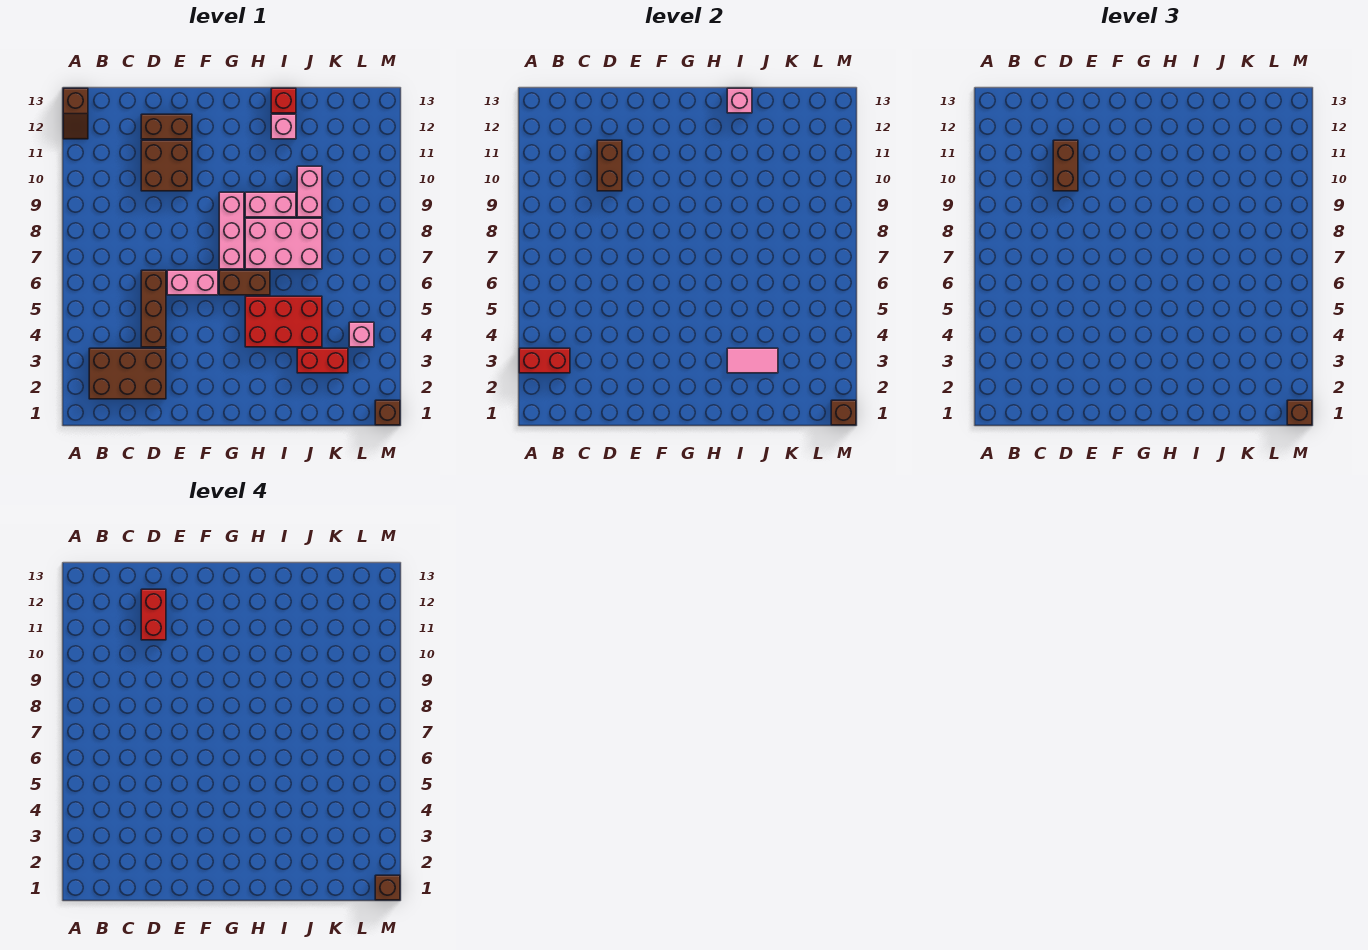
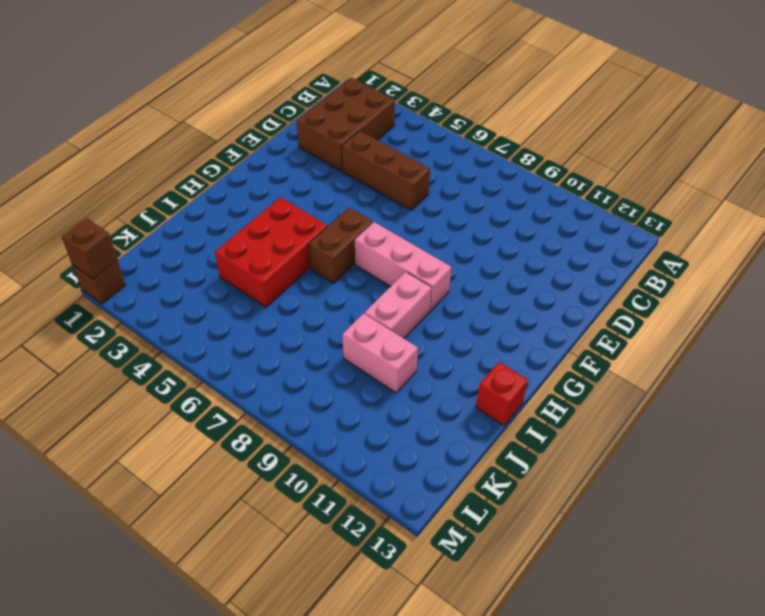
none -> brown 1x2 slope [63,88,88,139]
none -> brown 2x2 brick [141,140,192,191]
none -> brown 1x2 brick [141,114,192,139]

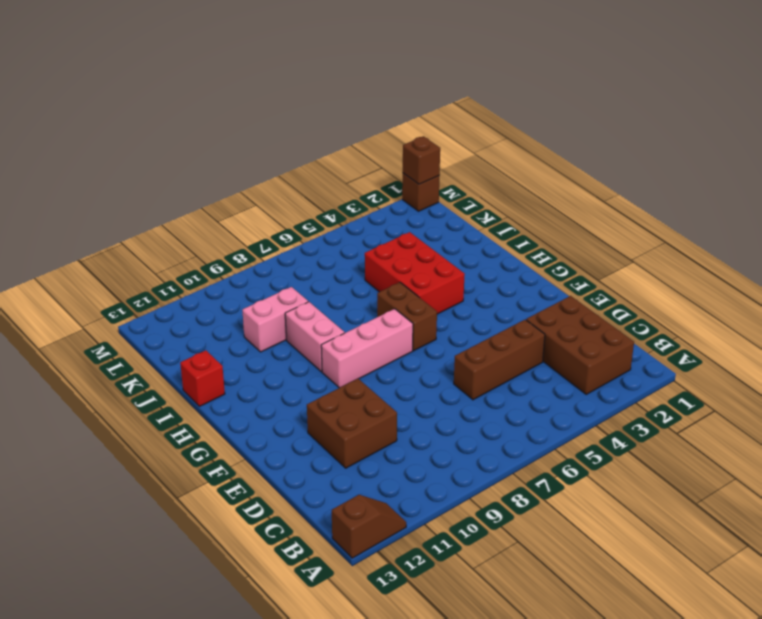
none -> brown 1x2 brick [141,114,192,139]
none -> pink 1x2 brick [167,270,218,295]
none -> pink 2x3 brick [245,218,322,269]

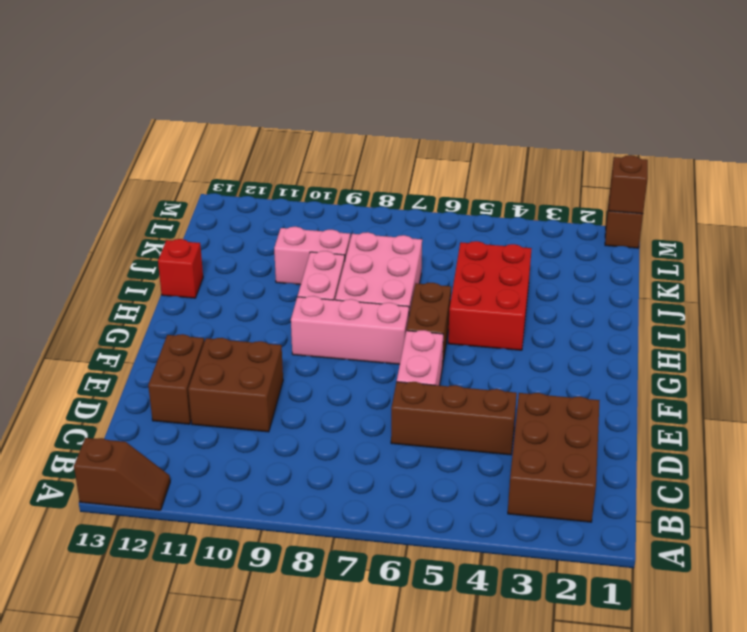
none -> pink 1x1 brick [271,114,296,139]
none -> red 1x2 brick [297,348,348,373]
none -> pink 1x1 brick [349,322,374,347]

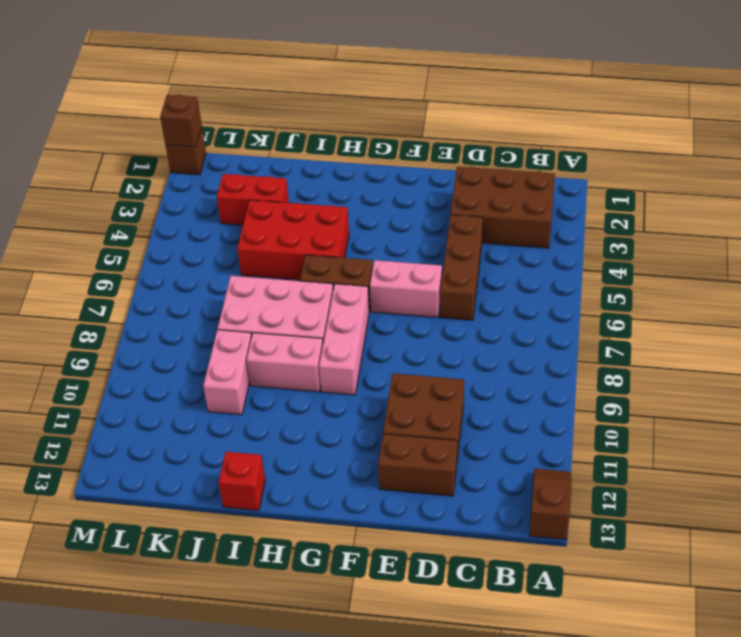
none -> pink 1x1 brick [271,114,296,139]
none -> pink 1x1 brick [349,322,374,347]
none -> red 1x2 brick [519,348,570,373]

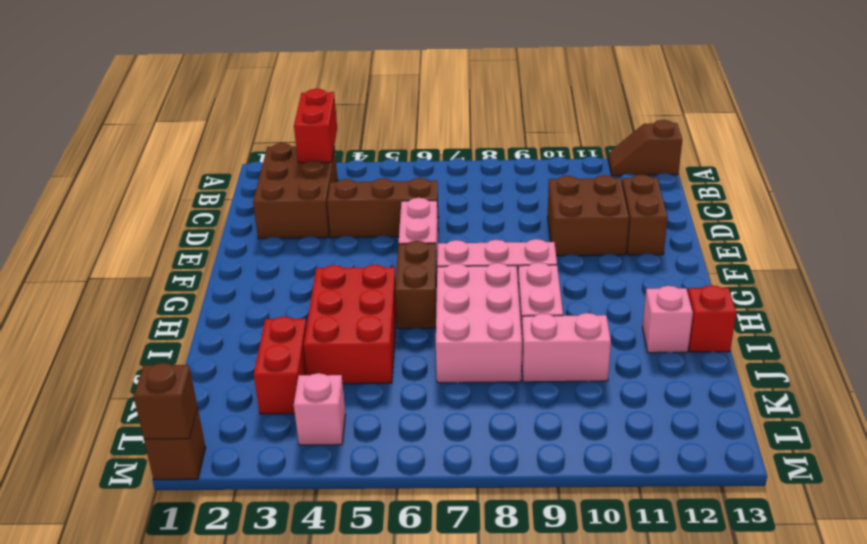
none -> brown 1x2 brick [597,140,622,191]
none -> pink 1x2 tile [727,348,778,373]
none -> pink 1x1 brick [727,88,752,113]

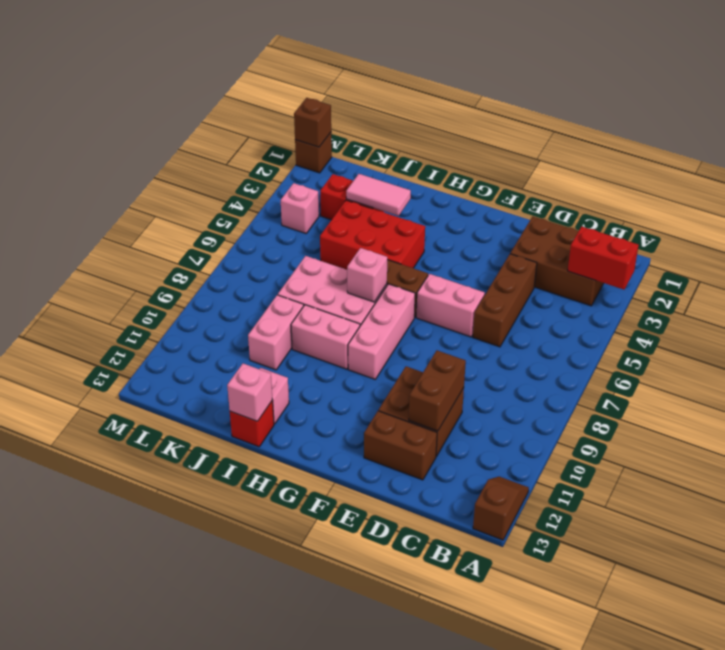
pink 1x1 brick [347,248,387,302] -> none
none -> brown 1x2 brick [1053,140,1078,191]
none -> brown 1x1 brick [1287,400,1312,425]
none -> red 1x2 brick [141,589,166,640]

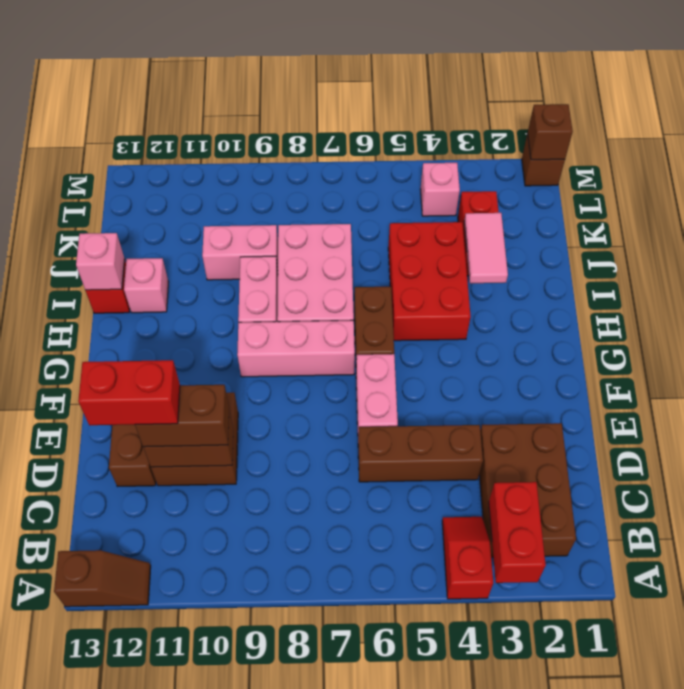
red 1x2 slope [442,517,493,599] -> none
none -> brown 1x1 brick [1287,400,1312,425]
none -> brown 1x1 brick [375,875,400,900]

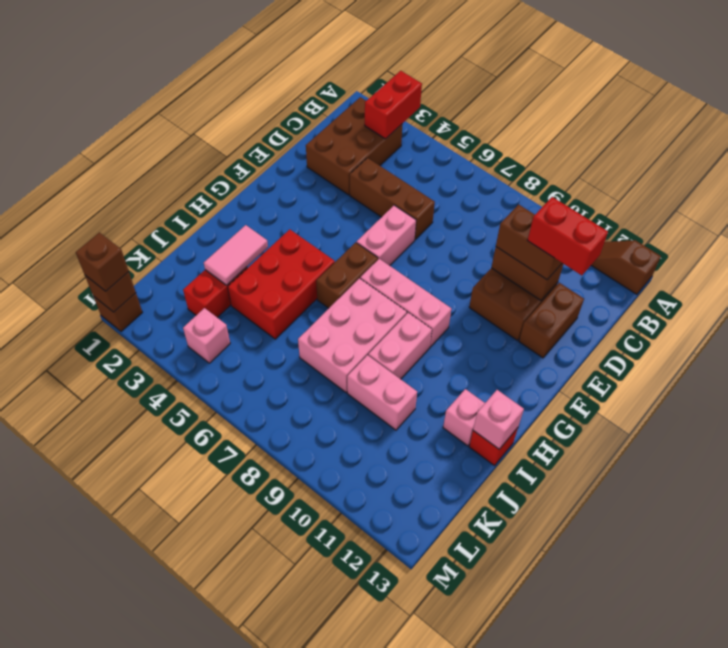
none -> brown 1x1 brick [375,875,400,900]

